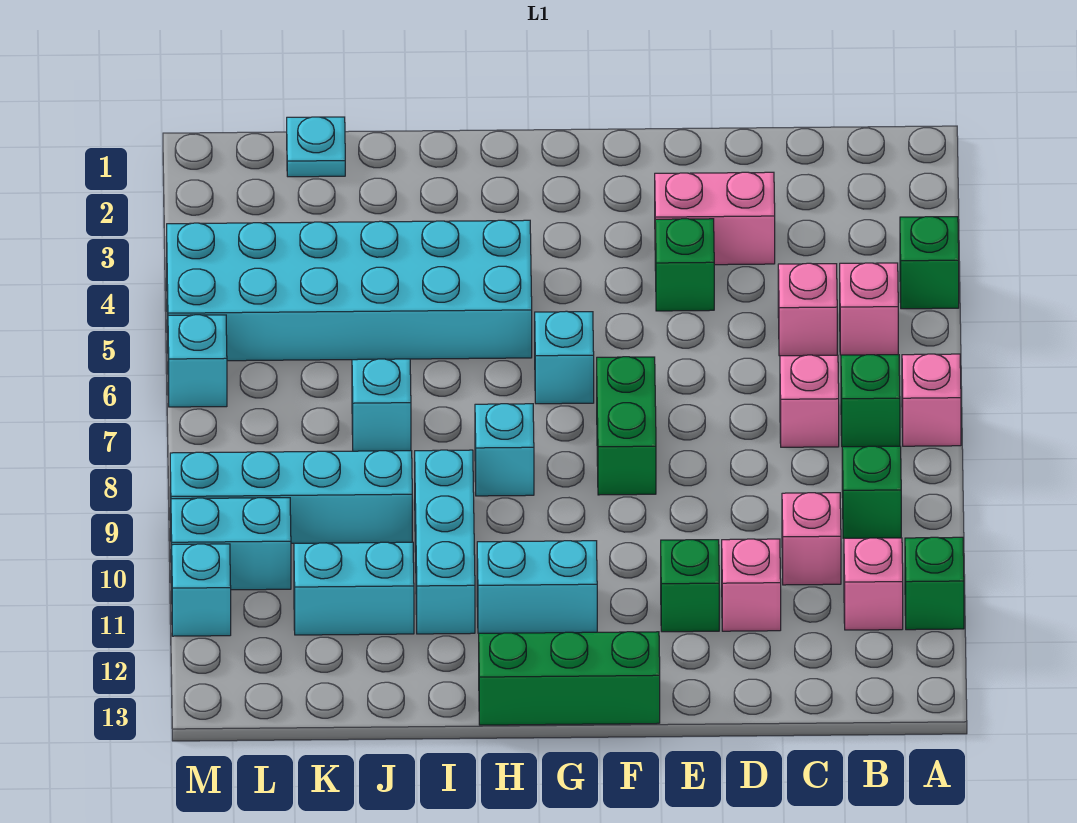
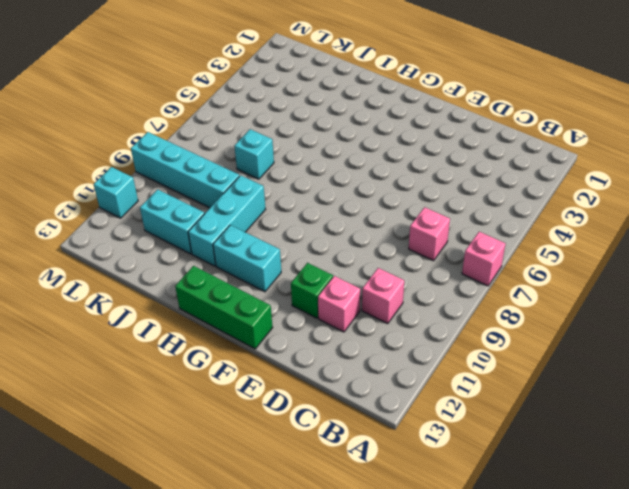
none -> green 1x1 brick [900,217,959,309]
none -> green 1x1 brick [905,537,964,630]
none -> pink 1x1 brick [840,263,898,355]

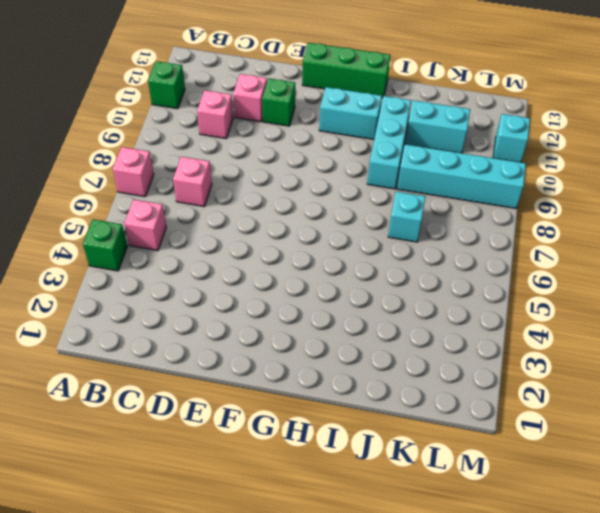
none -> green 1x1 brick [841,355,900,447]
none -> green 1x1 brick [842,446,901,538]
none -> pink 1x1 brick [844,538,903,630]

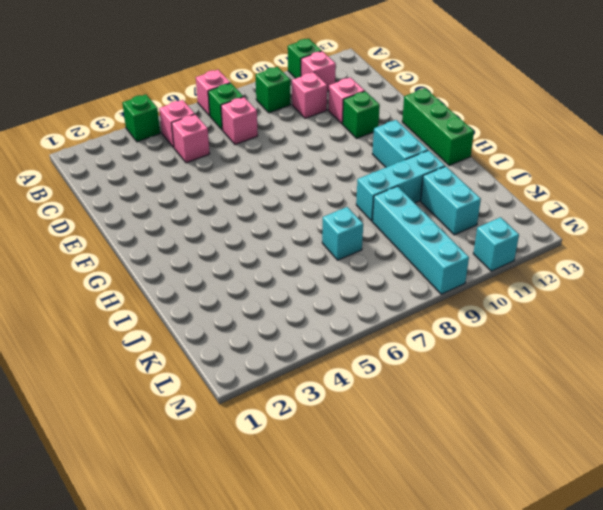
none -> pink 1x2 brick [655,172,775,265]
none -> green 1x1 brick [655,219,714,311]
none -> green 1x2 brick [597,357,656,495]

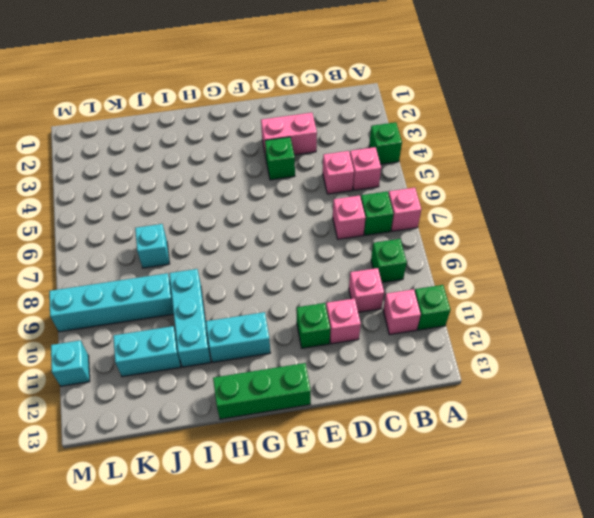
none -> green 1x2 brick [597,357,656,495]
none -> cyan 1x1 brick [535,311,594,404]
none -> cyan 2x6 brick [167,220,532,361]

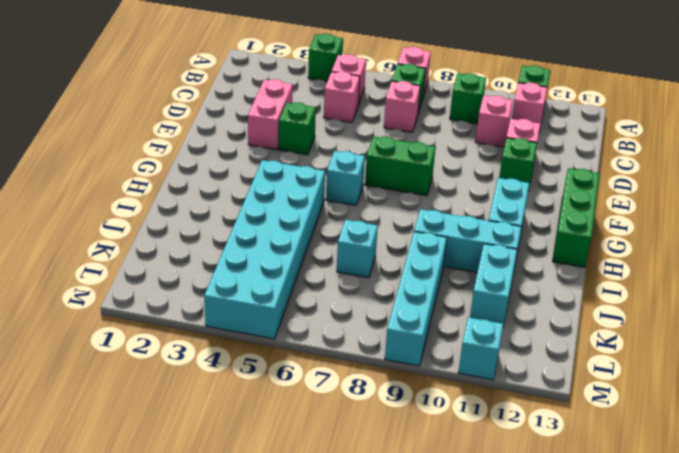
none -> cyan 1x1 brick [475,404,534,496]
none -> cyan 1x1 plate [287,117,345,177]
none -> cyan 1x2 brick [171,498,291,590]

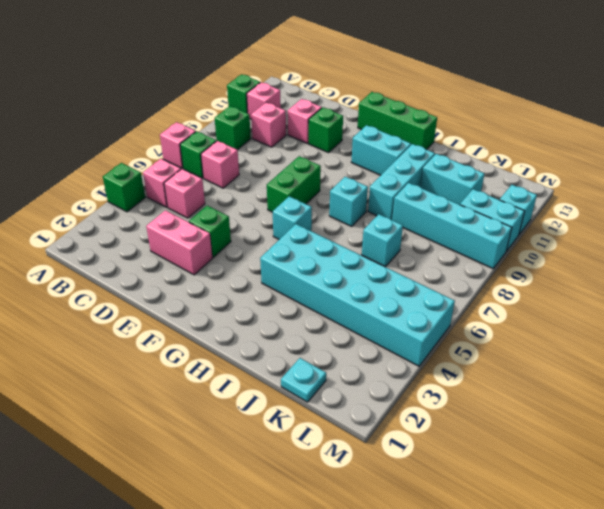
none -> cyan 1x1 brick [168,315,227,407]

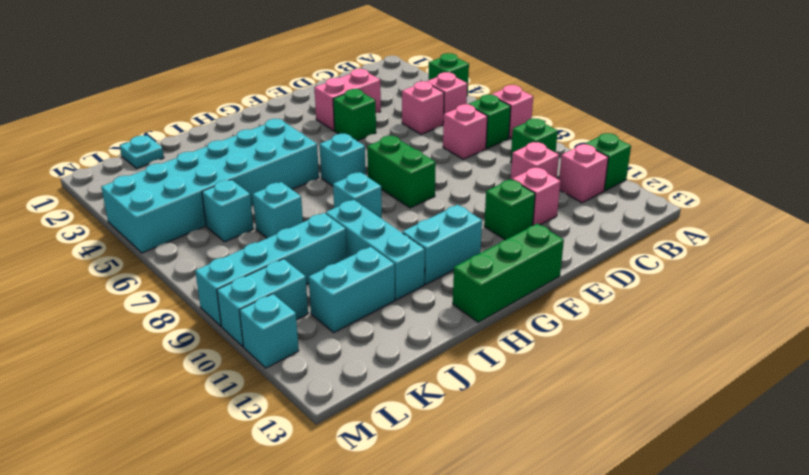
cyan 1x1 brick [202,180,254,242] -> cyan 1x1 brick moved to [168,315,227,407]

